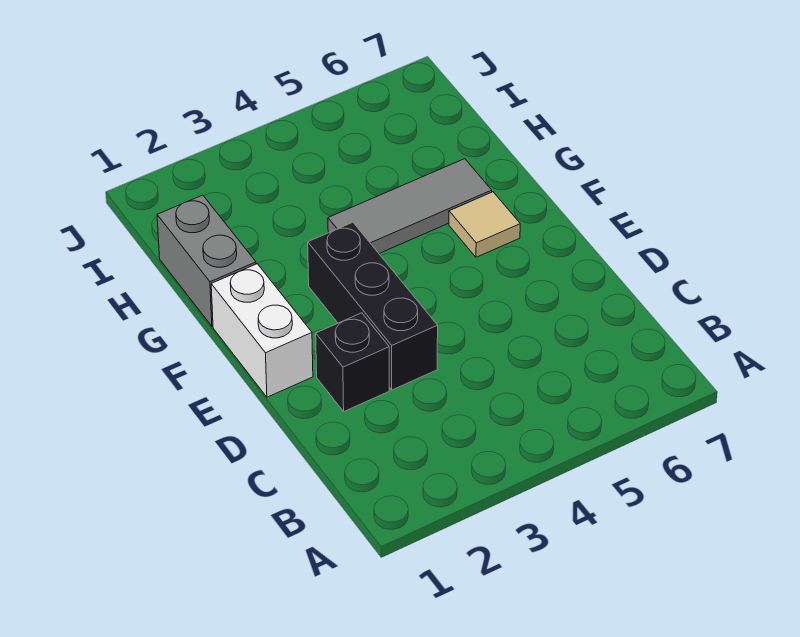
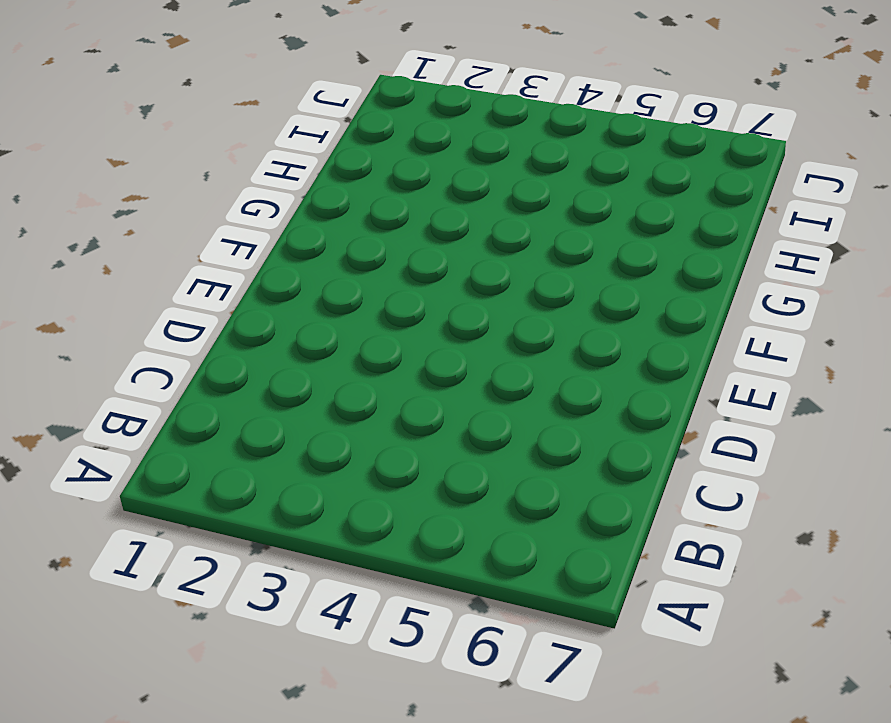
none -> black 1x1 brick [316,313,389,411]
none -> black 1x3 brick [308,222,438,390]

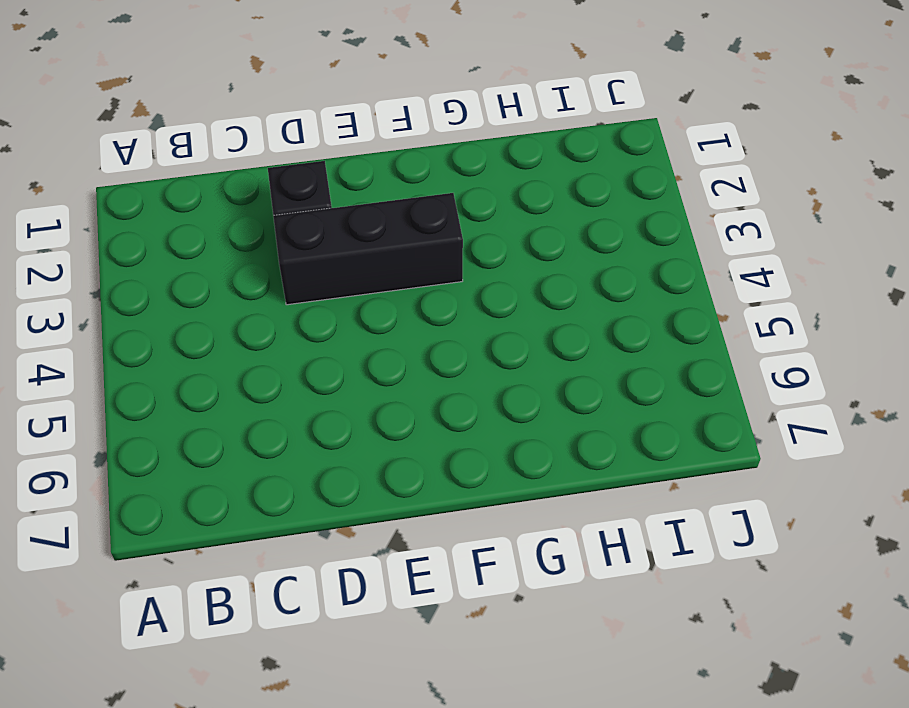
none -> white 1x2 brick [211,264,313,397]
none -> tan 1x1 tile [449,192,520,257]

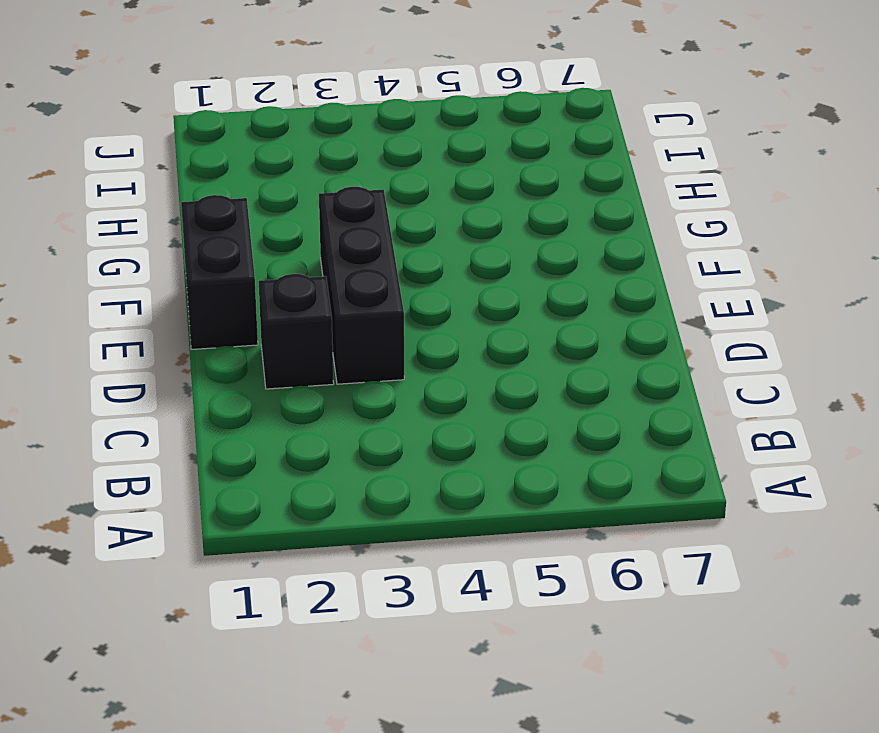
black 1x2 brick [181,195,258,349] -> white 1x2 brick [211,264,313,397]
none -> tan 1x1 tile [449,192,520,257]
none -> grey 1x2 brick [157,195,256,326]

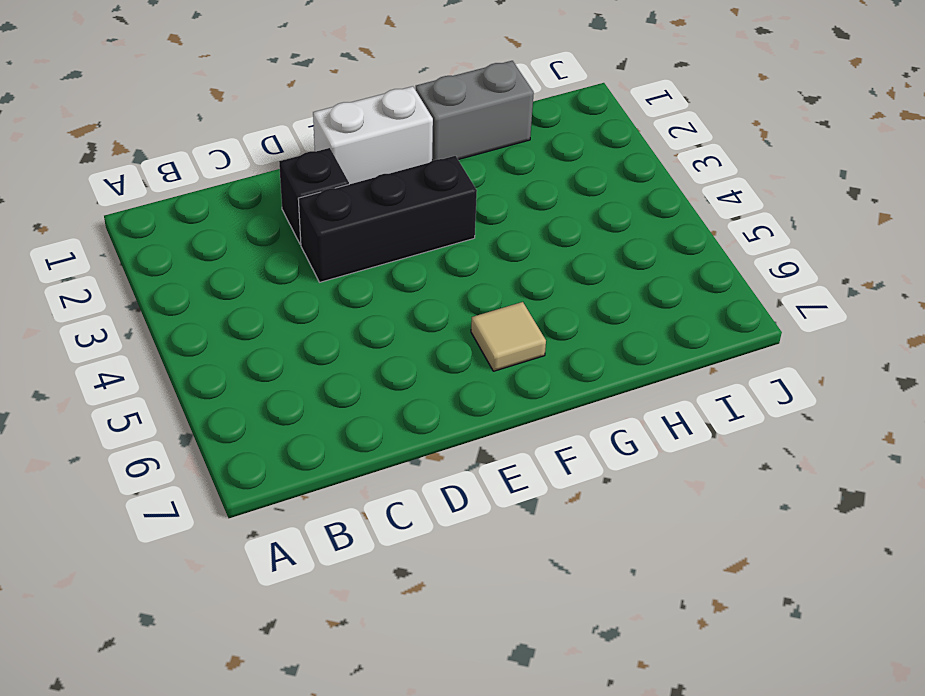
none -> grey 1x3 tile [328,159,492,253]

